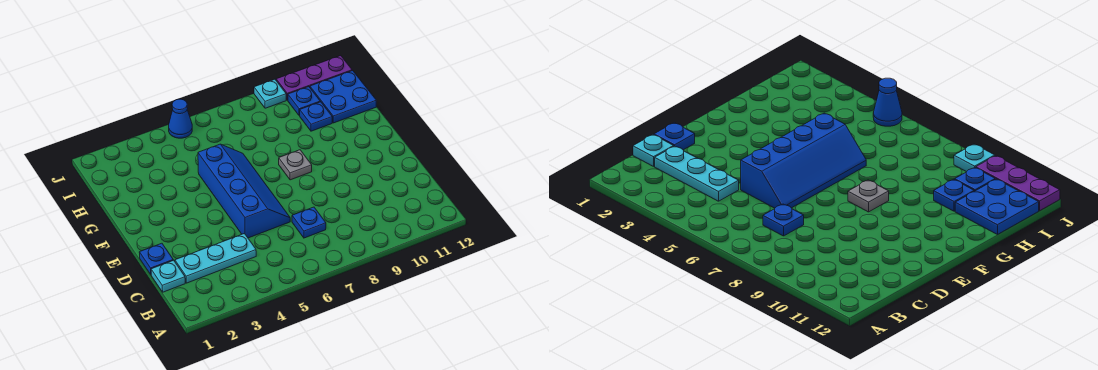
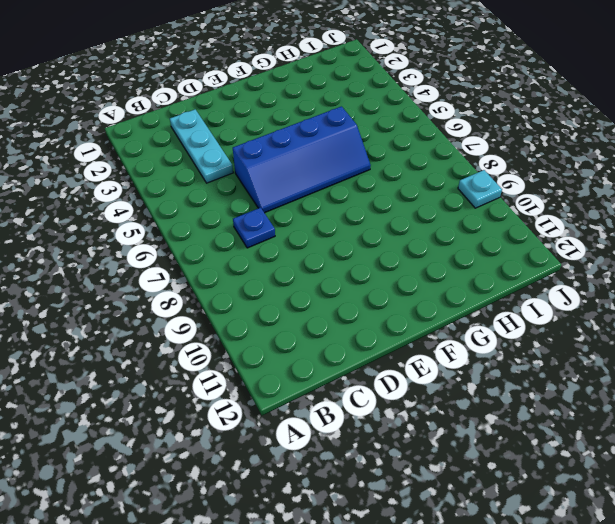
none -> cyan 1x1 plate [151,260,185,292]
none -> blue 1x1 plate [139,243,173,274]
none -> grey 1x1 plate [279,150,312,180]

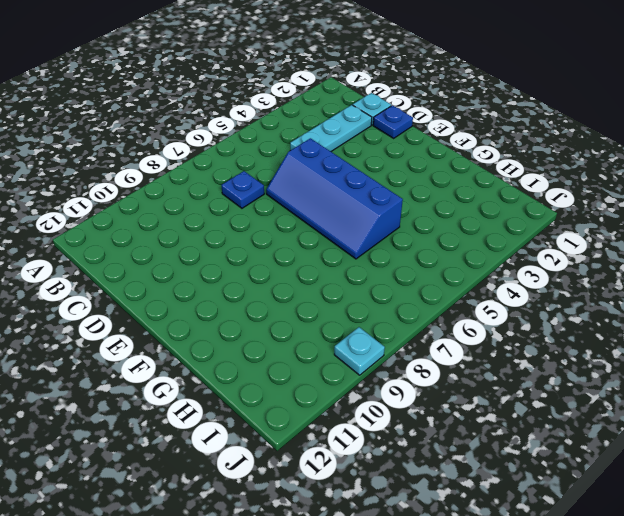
none -> grey 1x1 plate [279,150,312,180]
none -> blue 1x1 plate [300,102,332,131]
none -> blue 2x2 plate [310,71,376,123]

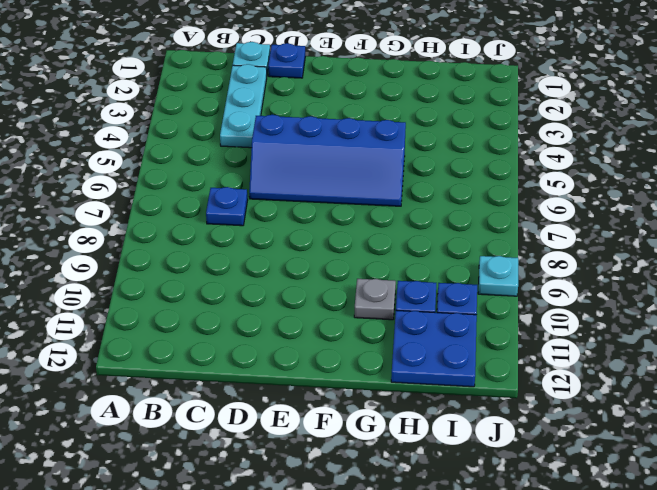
grey 1x1 plate [354,279,396,320] -> grey 1x1 plate moved to [279,150,312,180]
none -> blue 1x1 cone [169,99,192,138]
none -> purple 1x3 plate [276,56,352,100]

